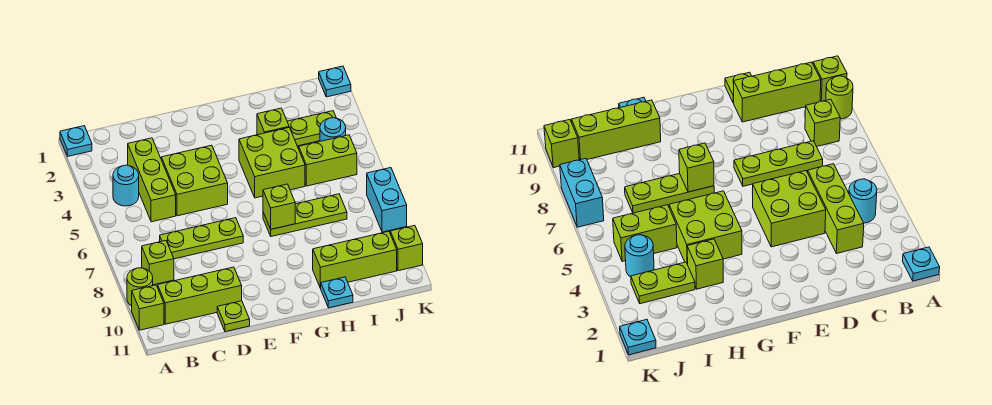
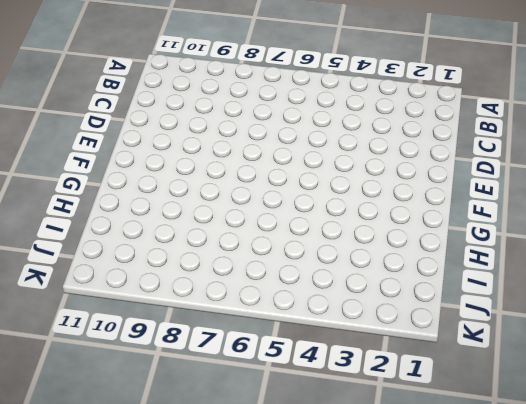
none -> cyan 1x1 plate [60,126,92,156]
none -> lime 1x1 round brick [127,268,153,306]
none -> lime 1x1 brick [132,285,164,330]

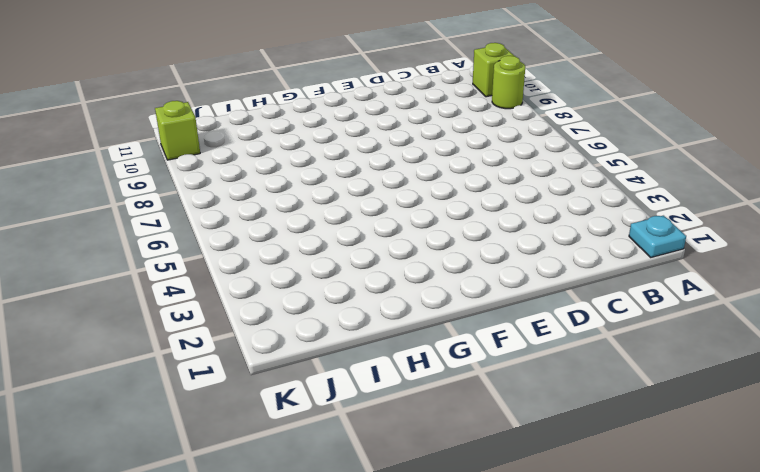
none -> cyan 1x1 round brick [113,165,139,206]
none -> lime 1x1 brick [142,241,174,285]
none -> lime 1x3 brick [158,267,242,324]

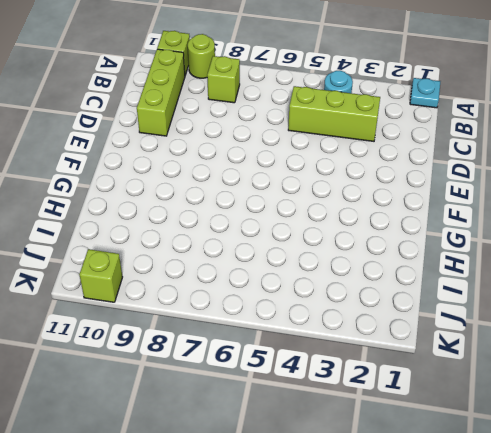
none -> lime 1x3 plate [160,218,243,259]
none -> lime 2x2 brick [161,145,228,216]
none -> lime 1x1 plate [217,301,250,332]

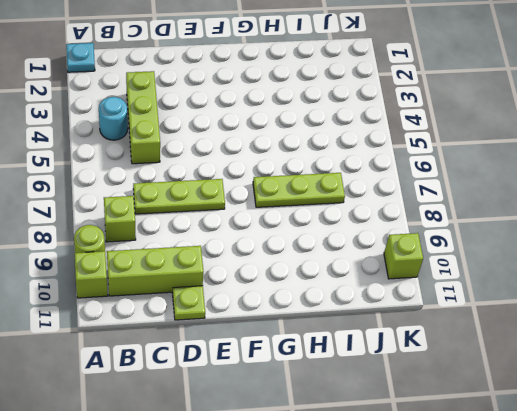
none -> lime 2x2 brick [161,145,228,216]
none -> lime 2x2 brick [239,127,305,198]
none -> lime 1x1 brick [257,108,289,135]

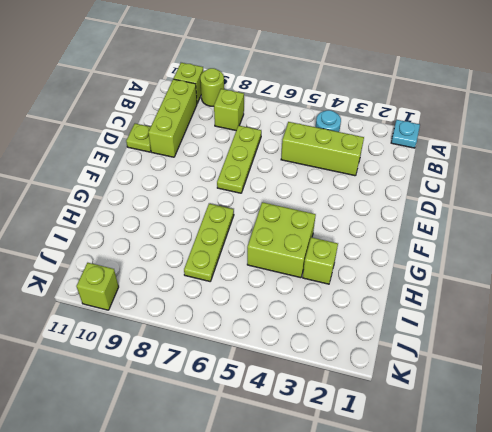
none -> lime 2x2 brick [161,145,228,216]
none -> lime 1x3 brick [313,231,397,288]
none -> cyan 1x1 plate [321,277,353,308]

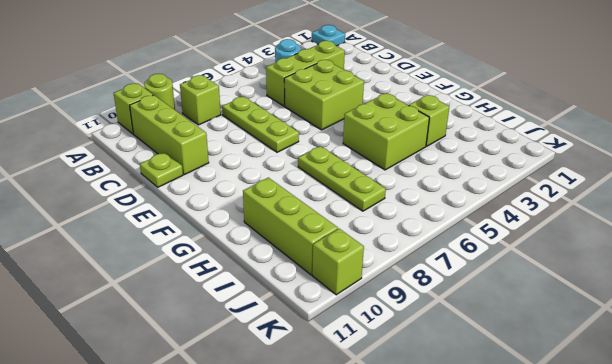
none -> cyan 1x1 plate [321,277,353,308]
none -> lime 1x2 plate [287,111,336,146]
none -> lime 1x2 brick [299,135,357,186]

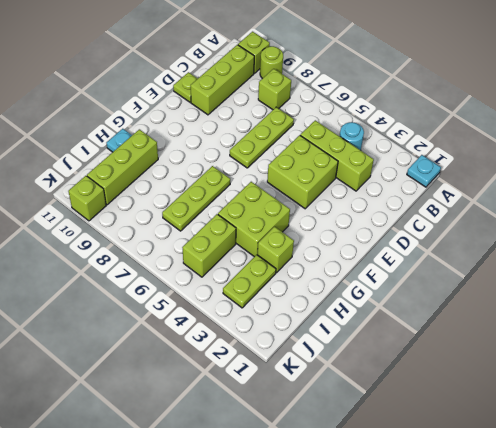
none -> cyan 1x1 round brick [320,118,346,141]
none -> cyan 1x1 plate [319,66,351,97]
none -> cyan 1x2 brick [367,168,407,232]

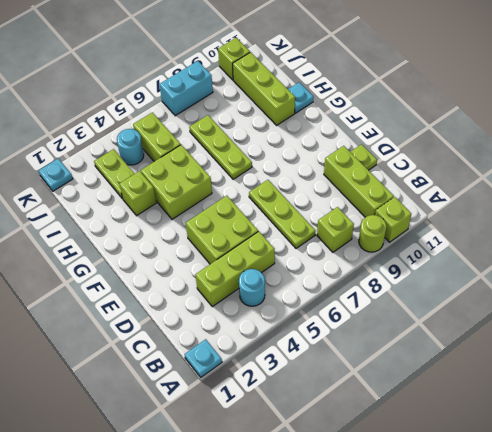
none -> lime 1x1 brick [263,184,295,229]

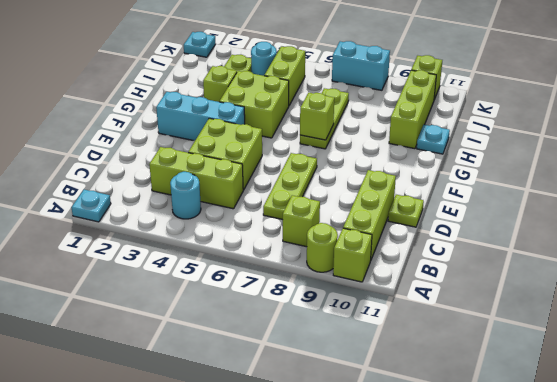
cyan 1x3 brick [156,92,245,141] -> none

